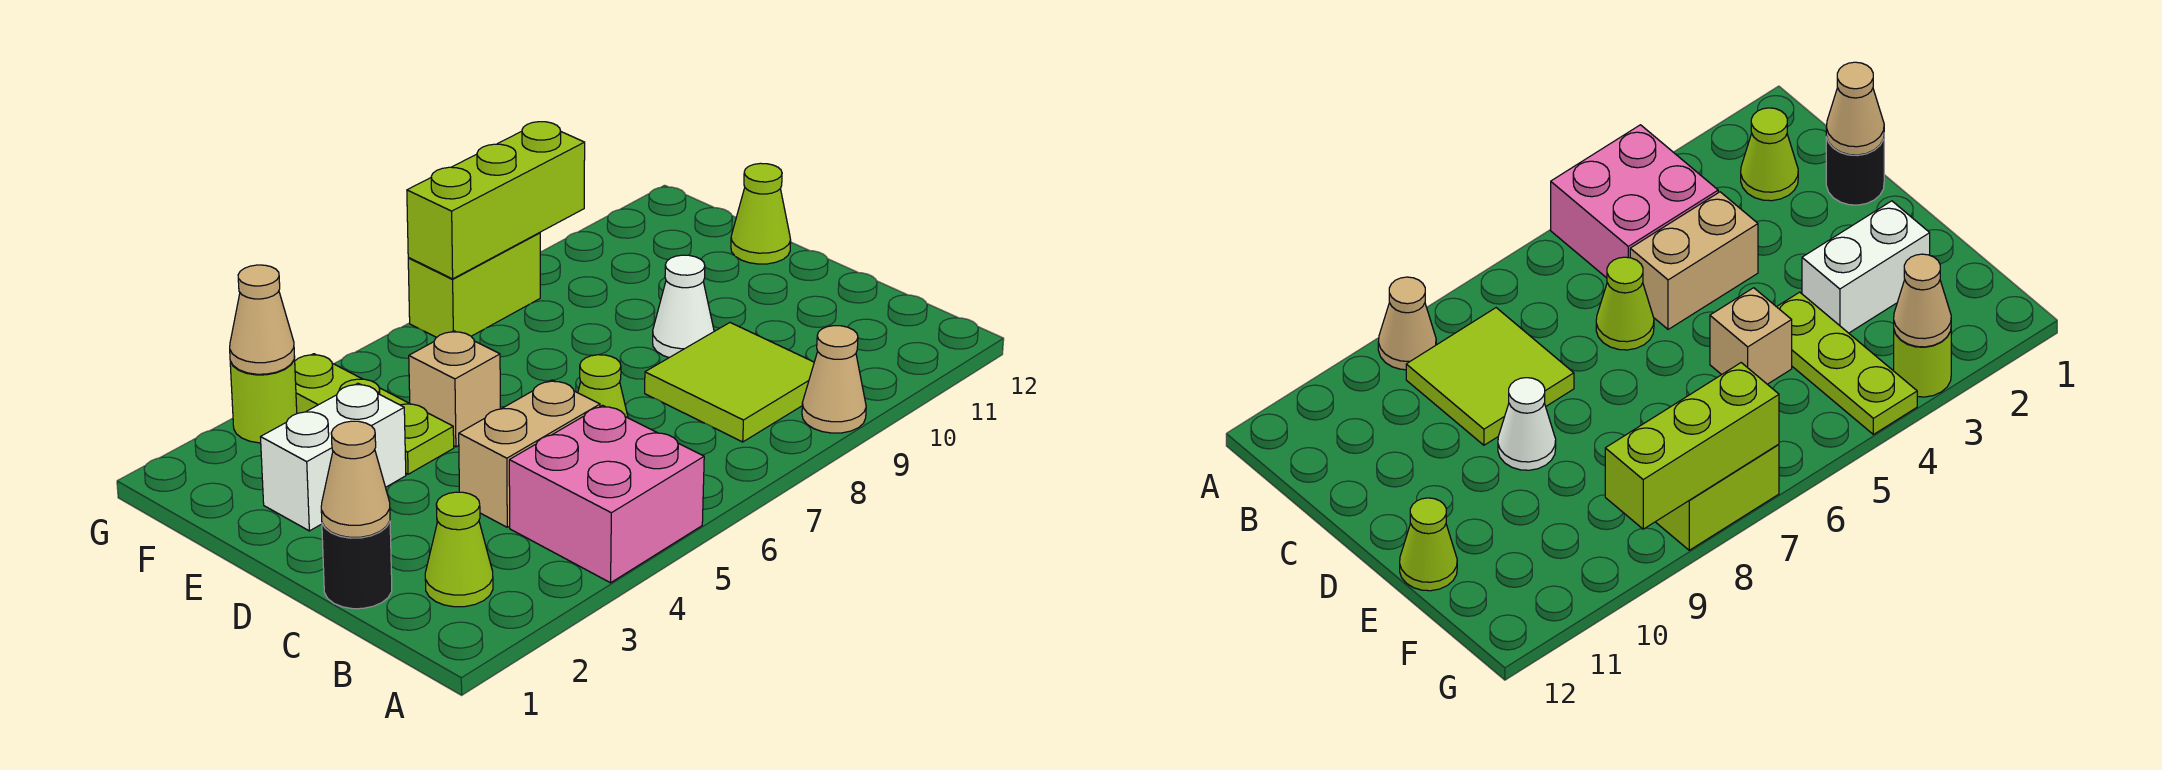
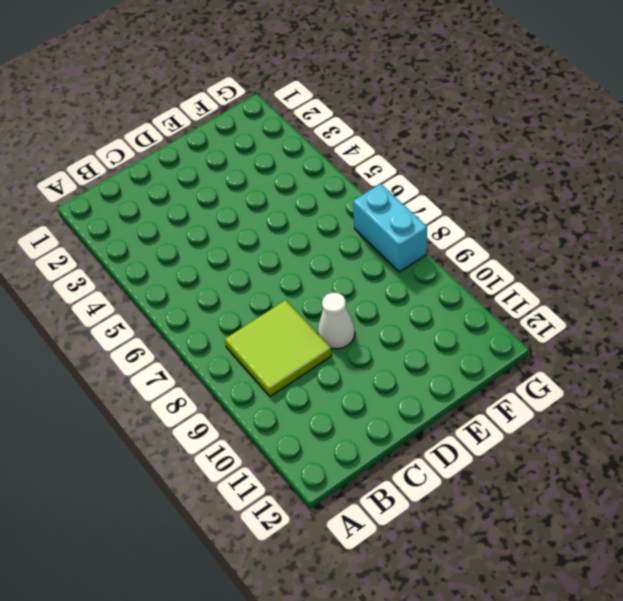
cyan 1x2 brick [353,184,427,272] -> lime 1x2 brick [408,233,540,337]
none -> pink 2x2 brick [509,405,704,583]
none -> tan 1x1 cone [802,326,866,433]
none -> lime 1x1 cone [425,492,493,607]

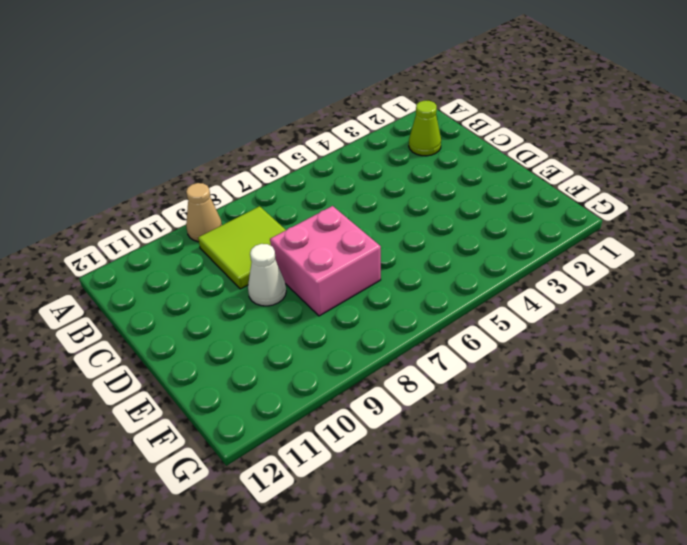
pink 2x2 brick [270,206,381,316] -> pink 2x2 brick moved to [509,405,704,583]
none -> black 1x1 round brick [322,522,392,609]
none -> tan 1x2 brick [459,380,600,527]
none -> lime 1x1 cone [578,355,628,418]

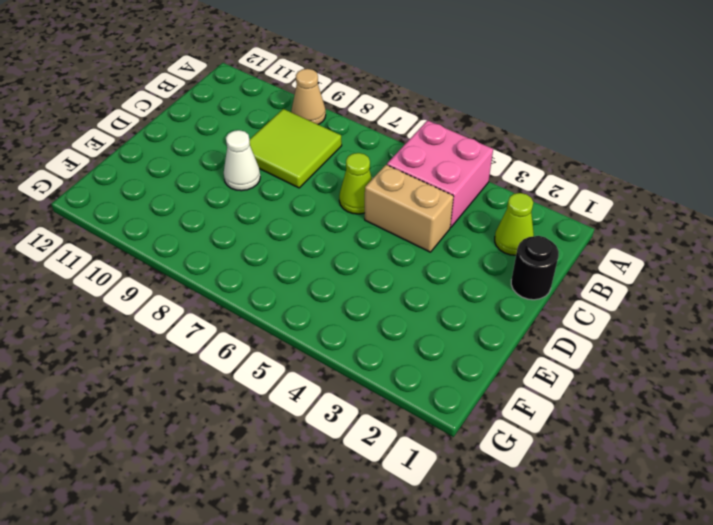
none -> white 1x2 brick [261,383,406,531]
none -> lime 1x3 plate [295,354,454,474]
none -> tan 1x1 brick [409,331,500,447]

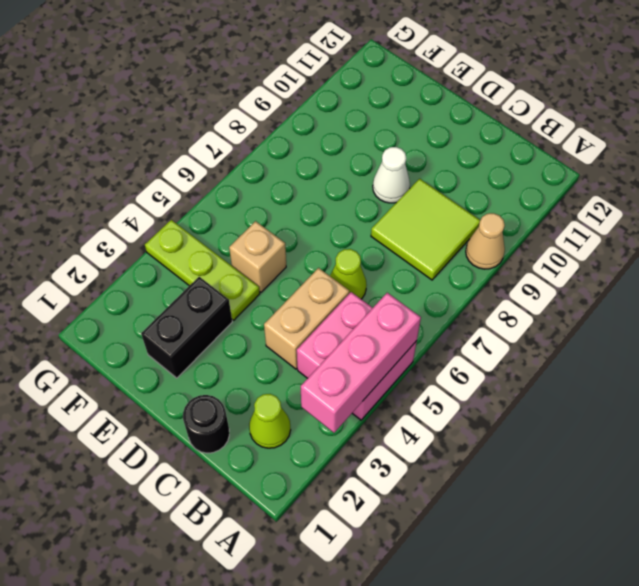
pink 1x3 brick [301,293,421,433] -> none
black 1x2 brick [141,277,232,378] -> white 1x2 brick [261,383,406,531]
none -> lime 1x1 cone [731,163,791,264]
none -> lime 1x1 round brick [230,356,297,443]
none -> lime 1x2 brick [408,233,540,337]

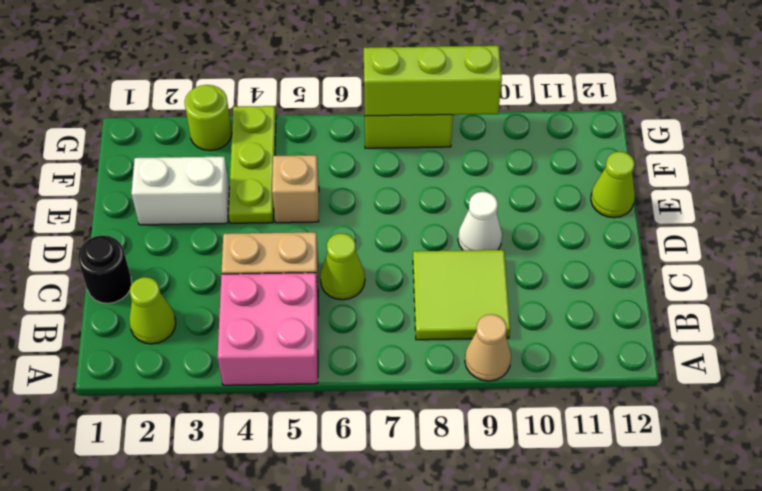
none -> tan 1x1 cone [321,421,390,537]
none -> tan 1x1 cone [230,265,294,374]

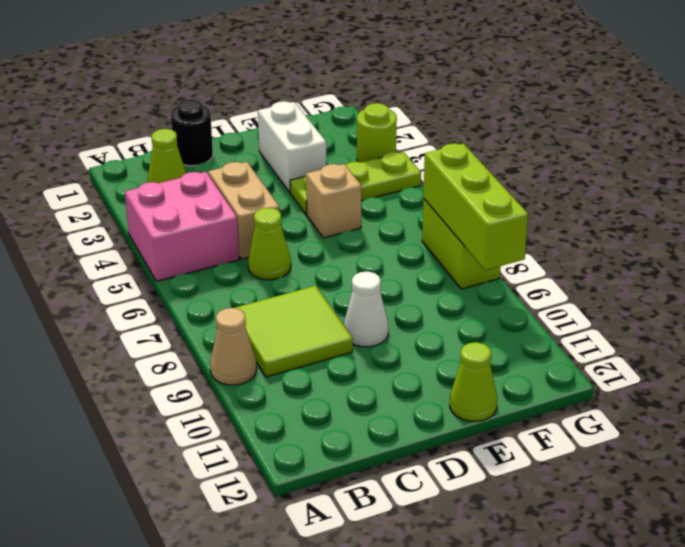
none -> tan 1x1 cone [321,421,390,537]
none -> tan 1x1 cone [230,265,294,374]

